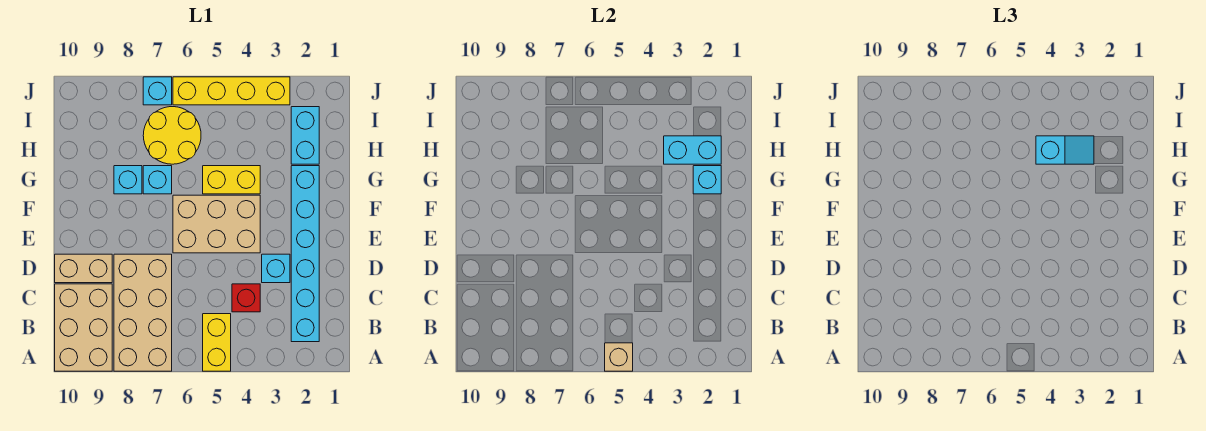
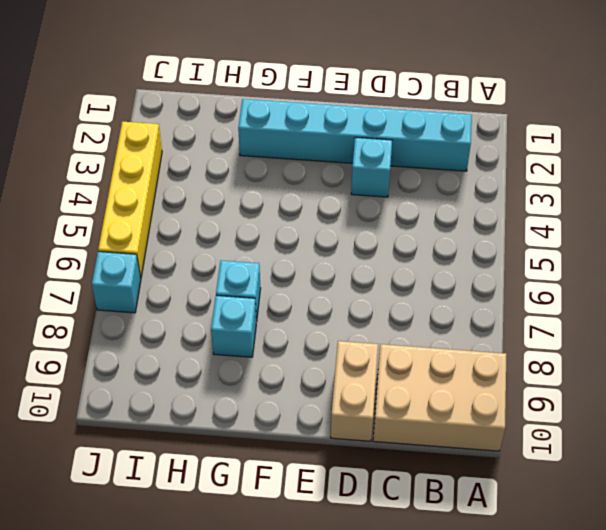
none -> yellow 1x2 brick [203,314,231,371]
none -> tan 2x4 brick [114,254,172,371]
none -> red 1x1 brick [232,284,260,312]

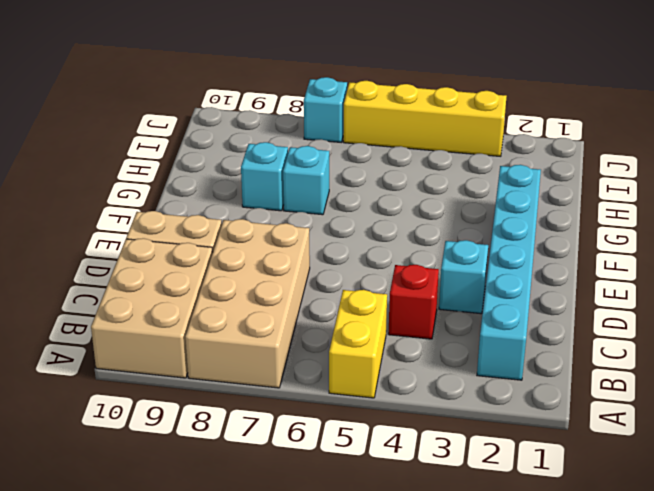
none -> tan 2x3 brick [173,195,260,253]
none -> yellow 1x2 brick [203,166,260,194]
none -> cyan 1x2 brick [291,107,319,164]

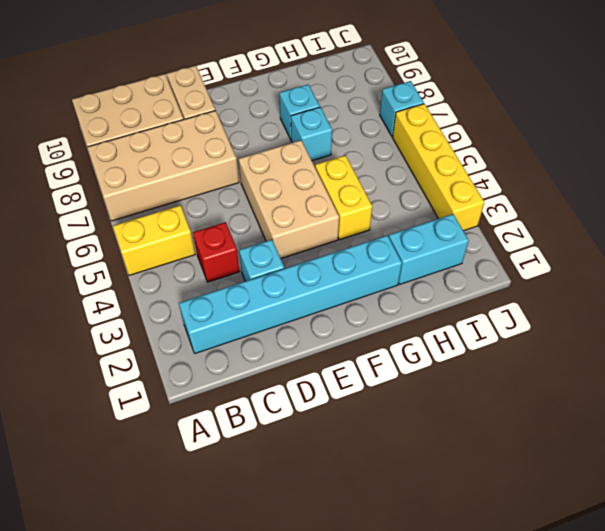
none -> yellow 2x2 round brick [143,107,201,164]
none -> tan 1x1 brick [605,343,633,371]
none -> cyan 1x1 brick [693,166,721,194]

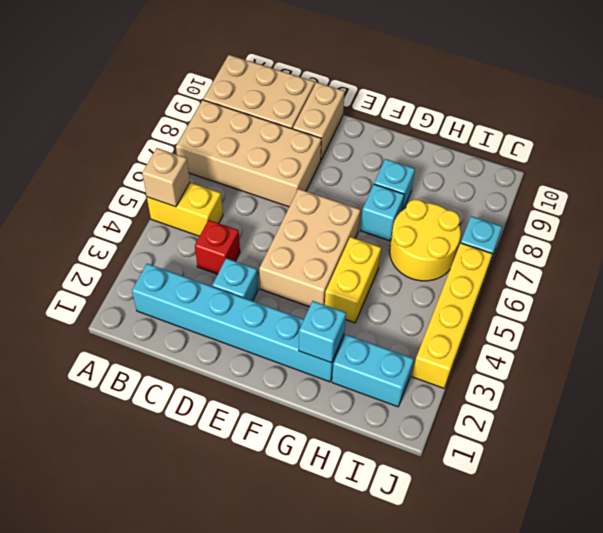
none -> cyan 1x2 brick [664,136,721,164]
none -> cyan 1x2 slope [1036,136,1094,164]

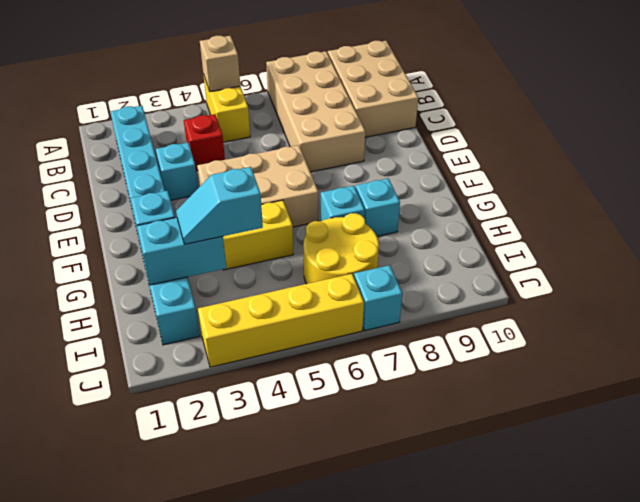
none -> tan 1x2 brick [55,254,112,283]

